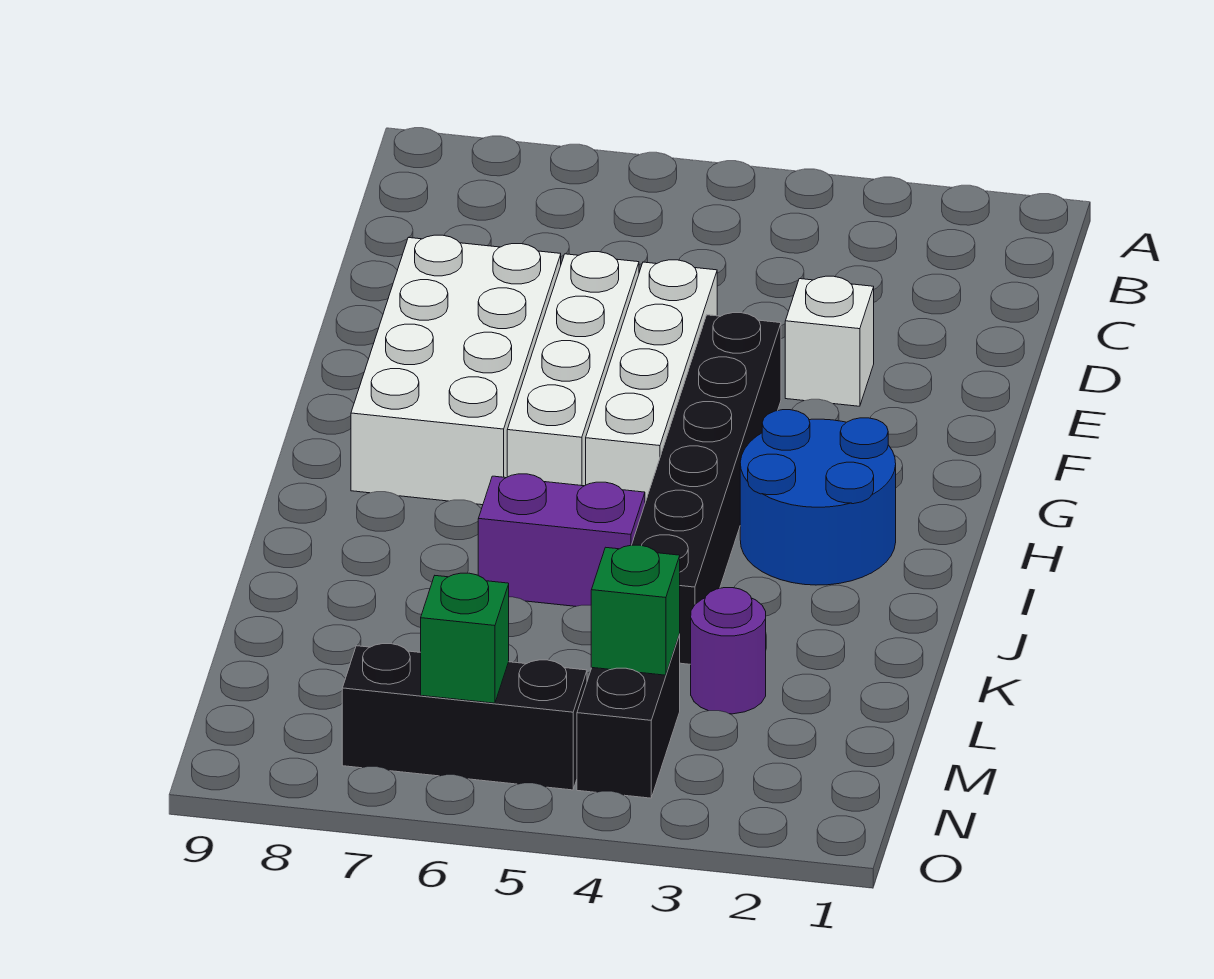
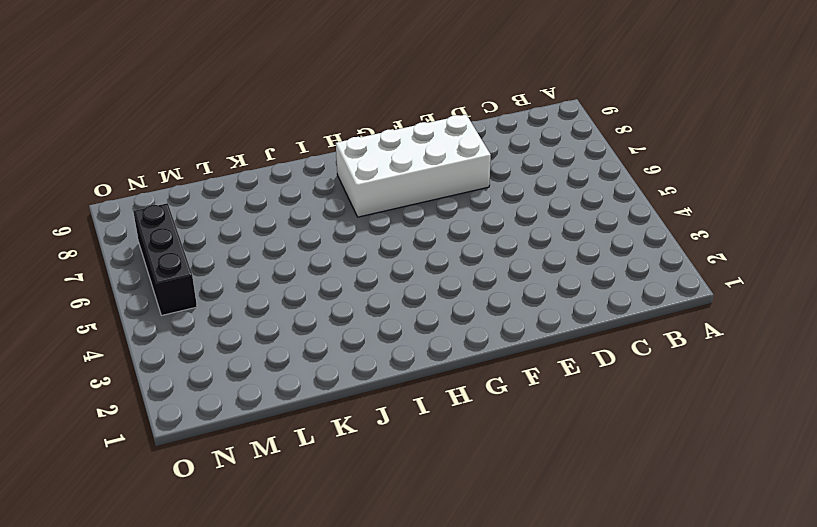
none -> white 1x1 brick [785,276,874,406]
none -> white 1x4 brick [586,260,717,502]
none -> white 1x4 brick [507,252,639,486]

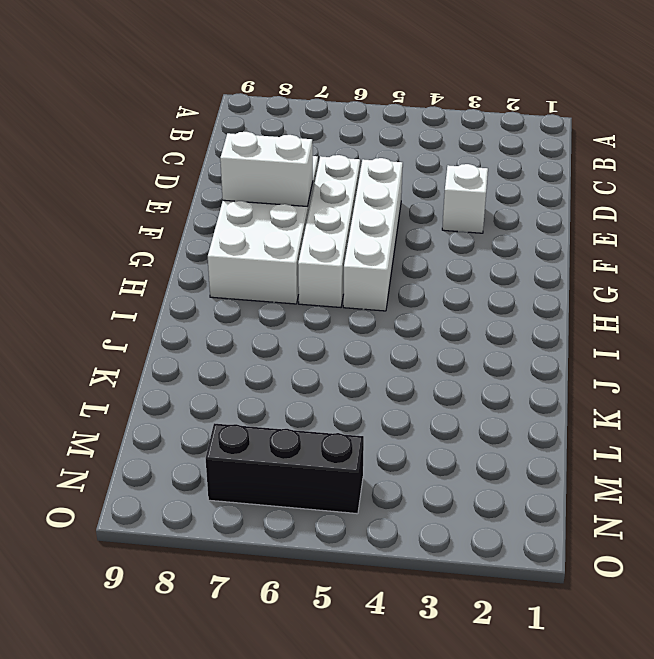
white 1x2 brick [220,132,313,207] -> none
none -> black 1x6 brick [632,313,781,664]
none -> blue 2x2 round brick [740,410,896,585]
none -> purple 1x2 brick [478,474,645,606]

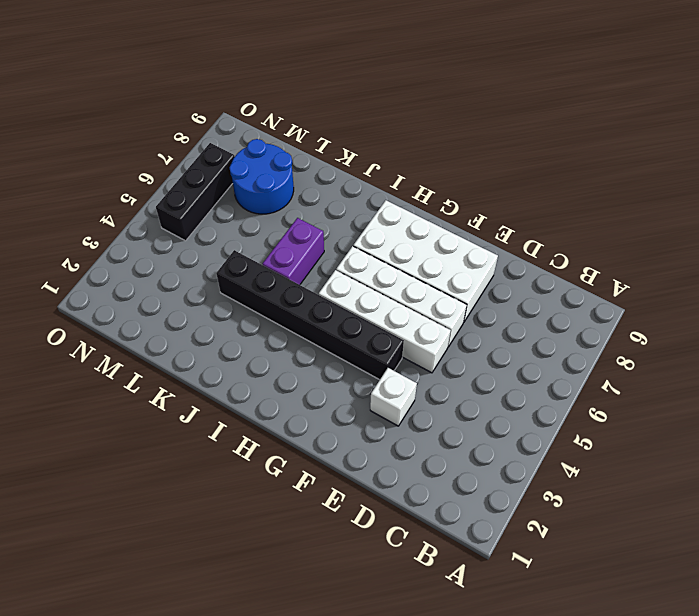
blue 2x2 round brick [230,139,294,214] -> blue 2x2 round brick moved to [740,410,896,585]
none -> purple 1x1 round brick [691,588,766,714]
none -> black 1x2 brick [577,635,680,798]
none -> green 1x1 brick [591,545,680,675]

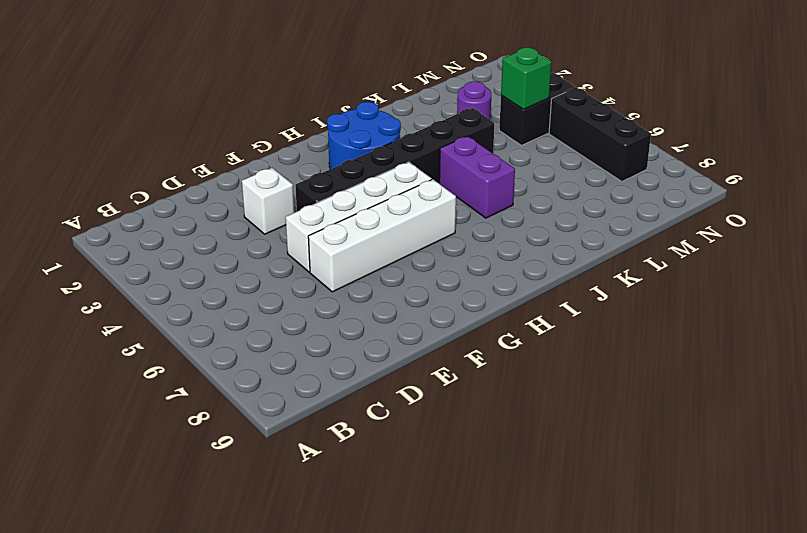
none -> white 2x4 brick [351,235,561,505]
none -> green 1x1 brick [421,573,509,703]

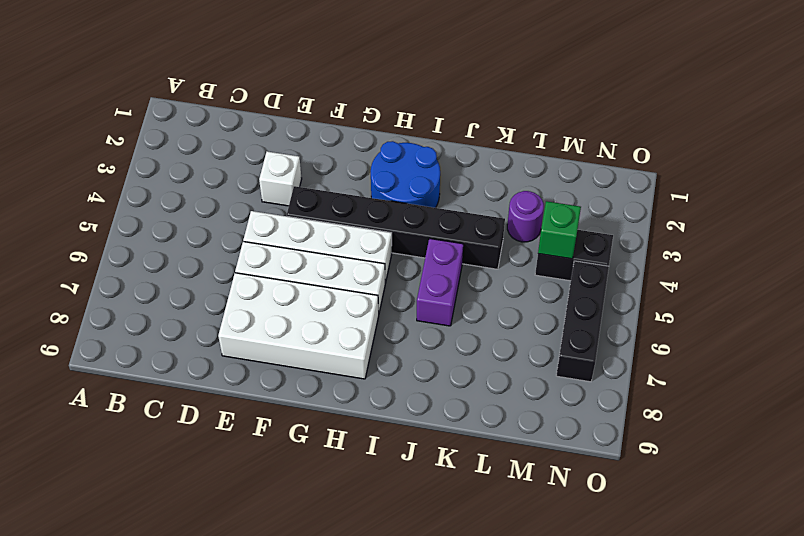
none -> green 1x1 brick [421,573,509,703]

